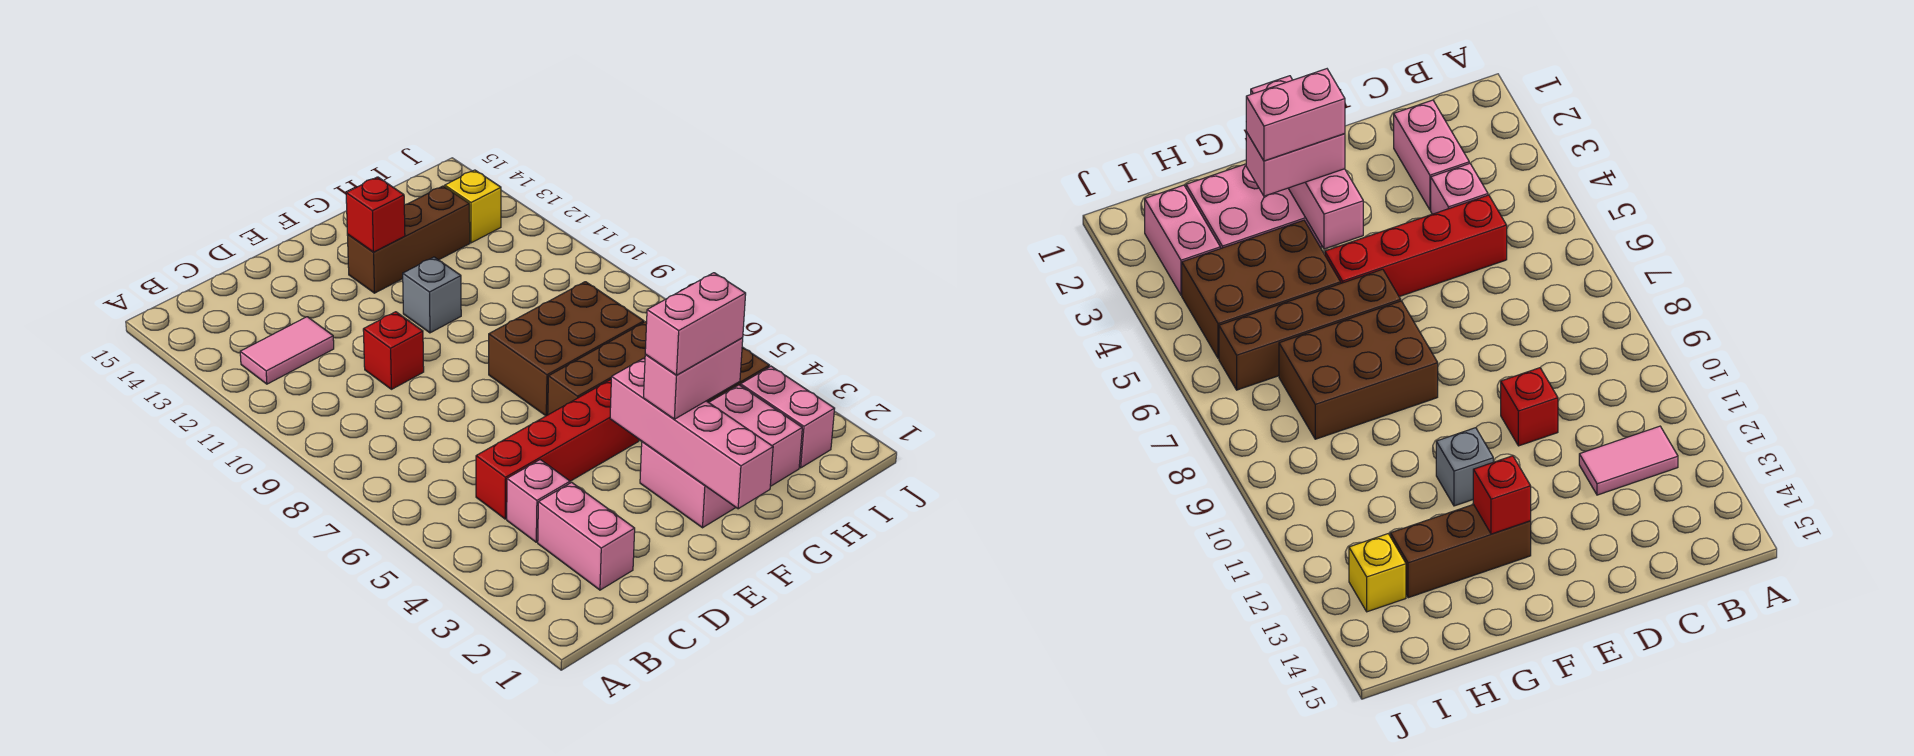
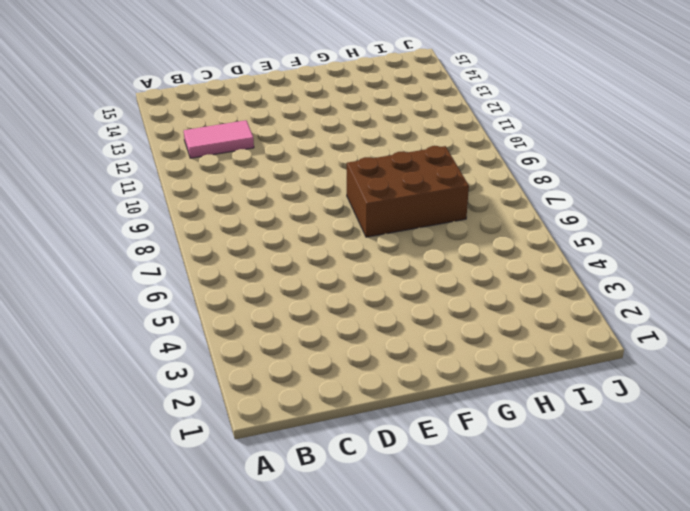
none -> pink 1x2 brick [538,482,635,590]
none -> pink 1x1 brick [507,460,570,542]
none -> red 1x4 brick [476,380,639,519]

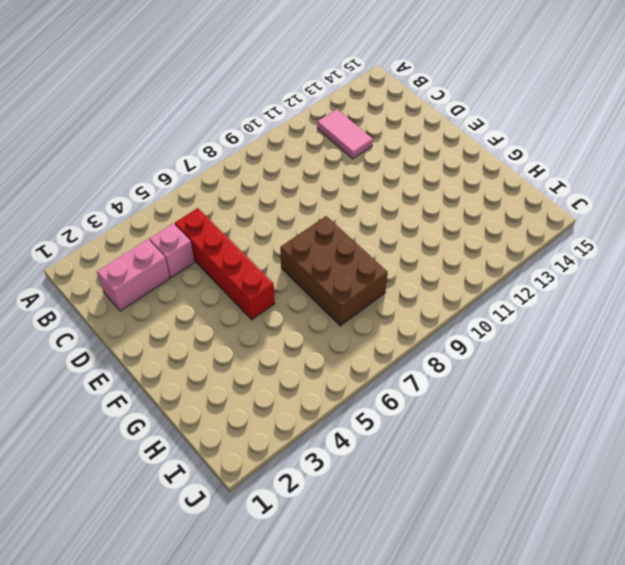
none -> red 1x1 brick [363,312,424,389]
none -> pink 2x3 brick [640,385,802,528]
none -> brown 1x4 brick [548,321,647,415]

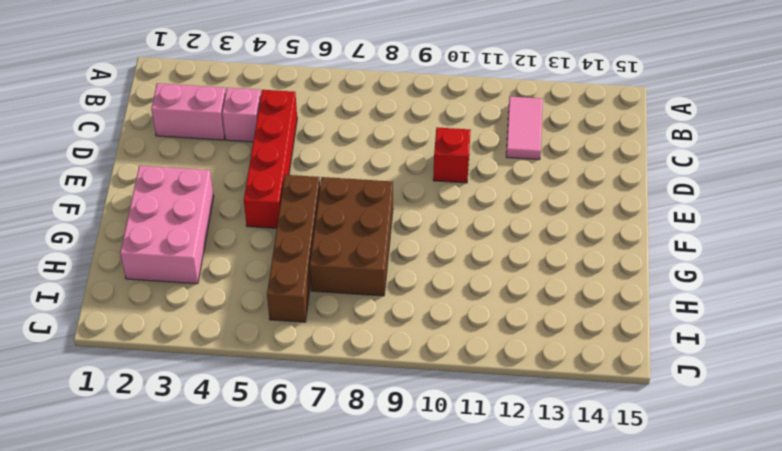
none -> grey 1x1 brick [403,257,461,333]
none -> brown 1x3 brick [347,186,470,293]
none -> brown 2x3 brick [1182,220,1341,358]

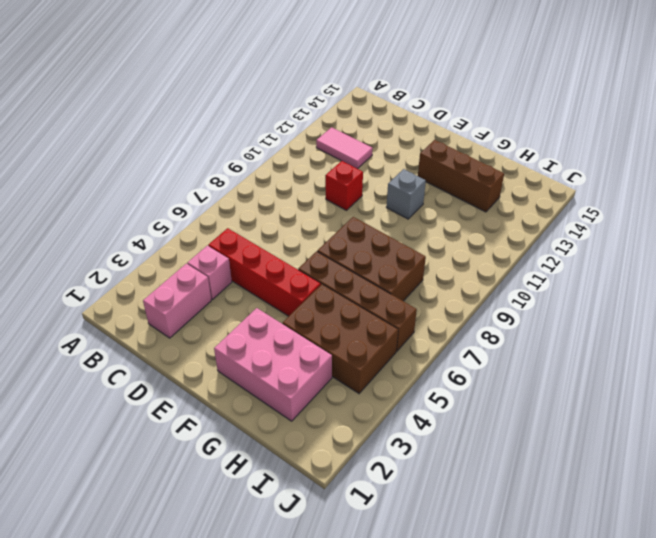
none -> pink 1x2 brick [741,366,835,468]
none -> yellow 1x1 brick [445,170,501,243]
none -> pink 1x4 brick [610,358,773,509]

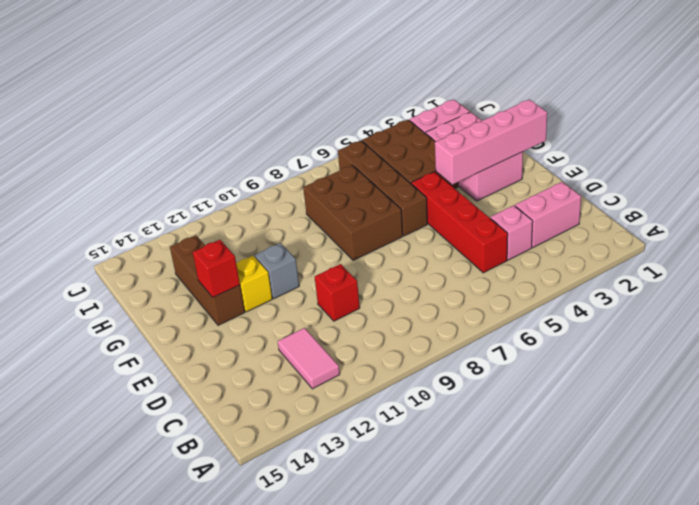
yellow 1x1 brick [236,256,272,312] -> yellow 1x1 brick moved to [445,170,501,243]
none -> pink 1x2 brick [644,338,743,419]
none -> pink 1x2 brick [645,273,746,375]

